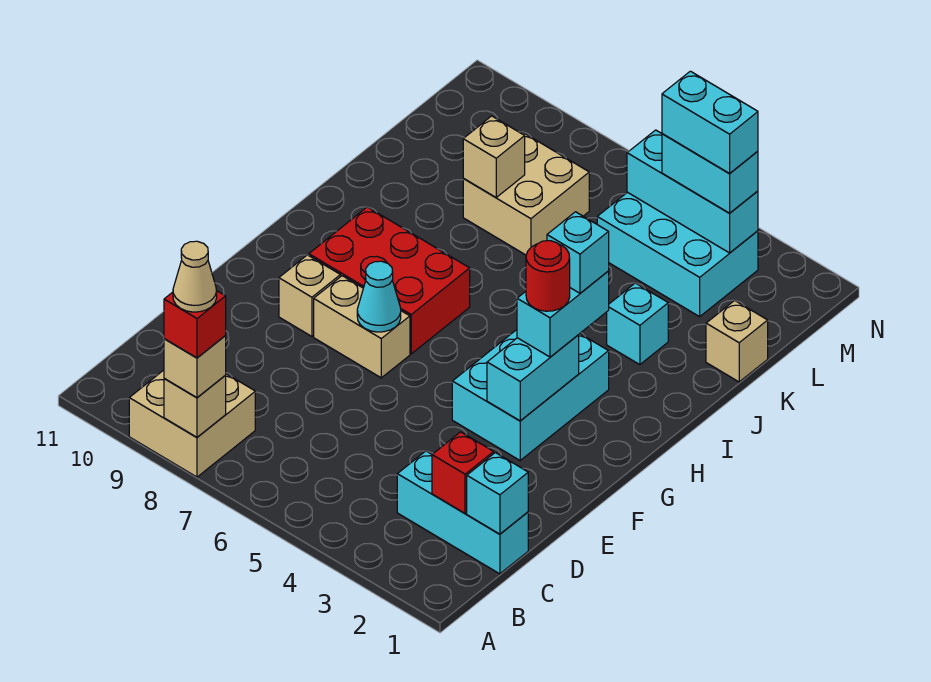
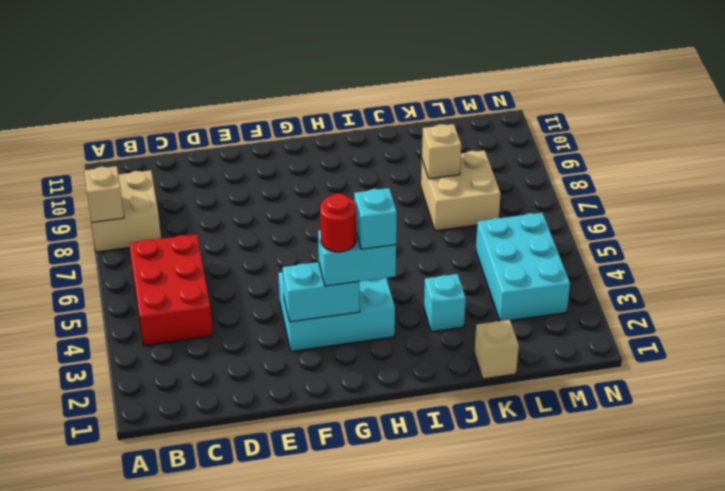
red 2x3 brick [129,234,213,345] -> red 2x3 brick moved to [309,207,470,354]
none -> cyan 1x3 brick [397,451,528,574]
none -> tan 1x2 brick [314,276,410,378]
none -> tan 1x1 brick [279,255,340,336]

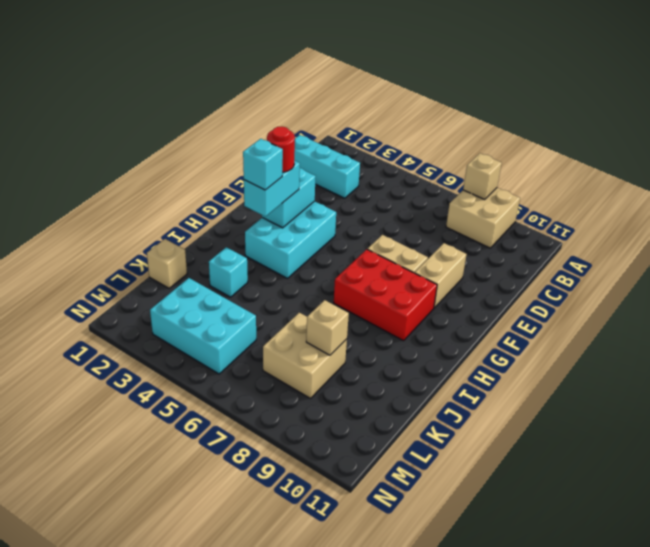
tan 1x2 brick [415,243,467,308] -> tan 1x1 brick [279,255,340,336]
none -> cyan 1x1 brick [467,453,528,534]
none -> red 1x1 brick [432,432,494,513]
none -> cyan 1x1 cone [357,261,401,332]

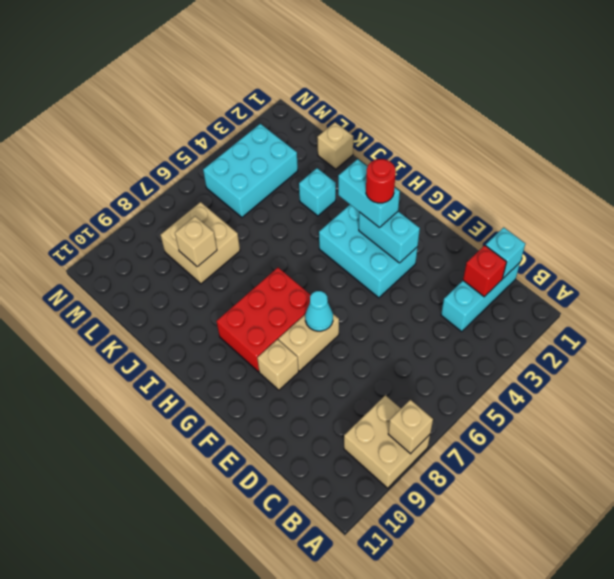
none -> cyan 1x3 brick [627,130,758,253]
none -> tan 1x1 brick [164,336,226,397]
none -> cyan 1x2 brick [662,134,758,213]

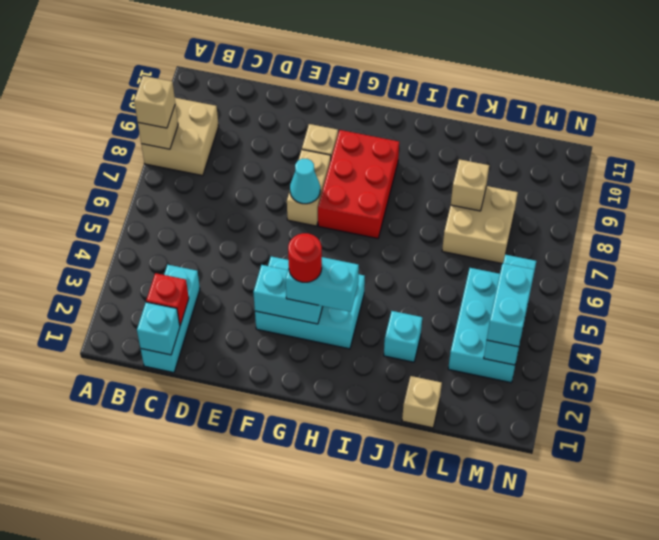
none -> red 1x1 brick [164,291,226,358]
none -> cyan 1x1 brick [547,212,609,293]
none -> cyan 1x2 brick [662,71,758,173]

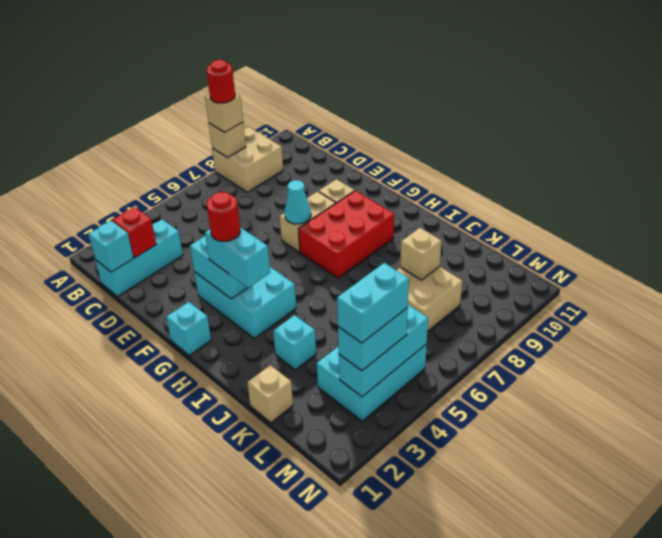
red 1x1 round brick [207,60,235,103] -> red 1x1 brick [164,291,226,358]
cyan 1x1 brick [166,302,211,356] -> cyan 1x1 brick moved to [547,212,609,293]
none -> tan 1x1 cone [173,241,217,312]

